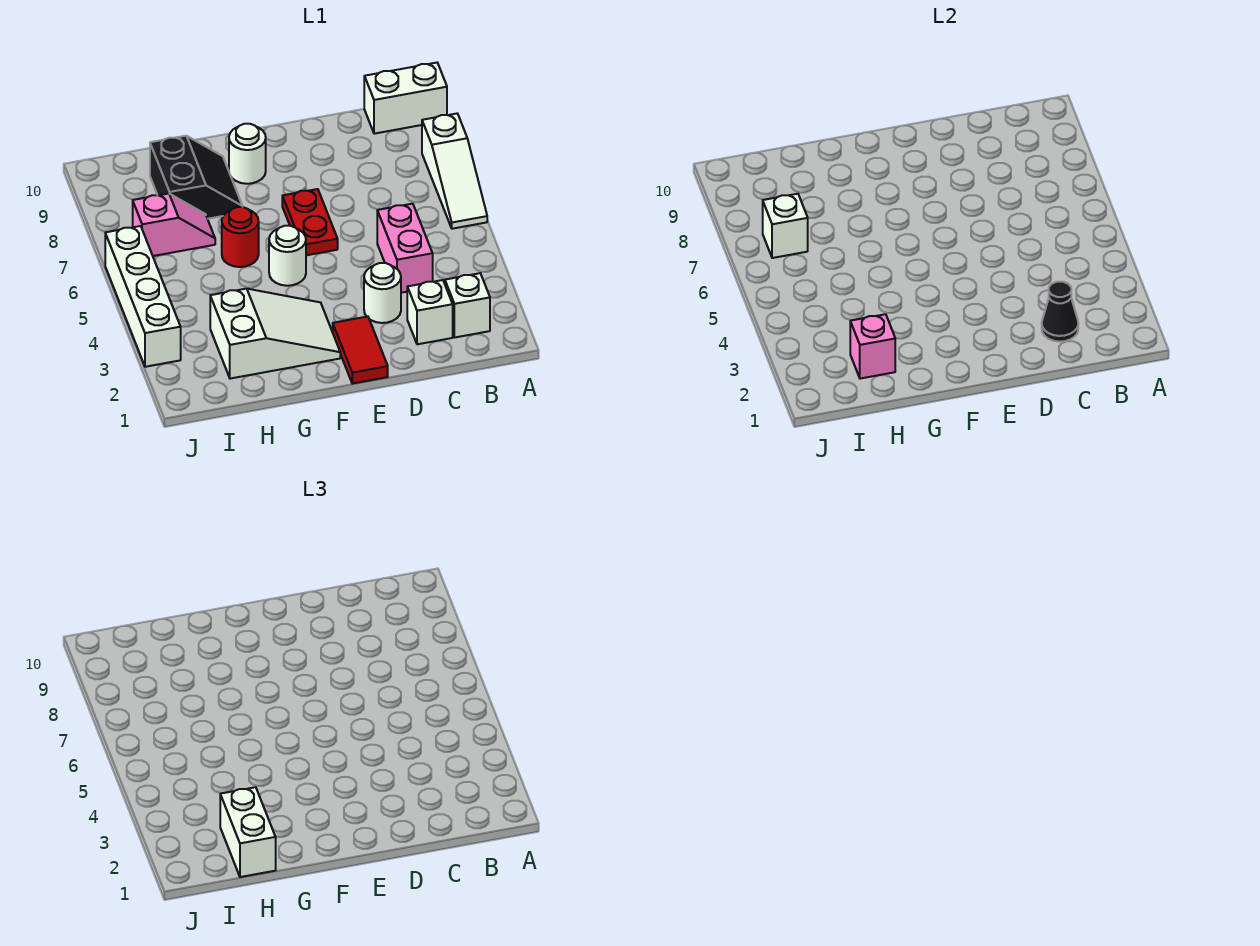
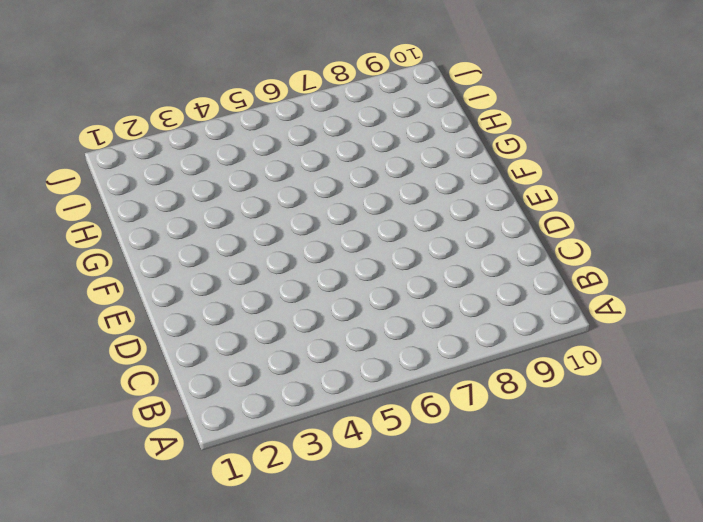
none -> white 1x3 slope [422,114,487,229]
none -> white 1x2 brick [364,63,447,134]
none -> white 1x1 brick [445,273,490,337]

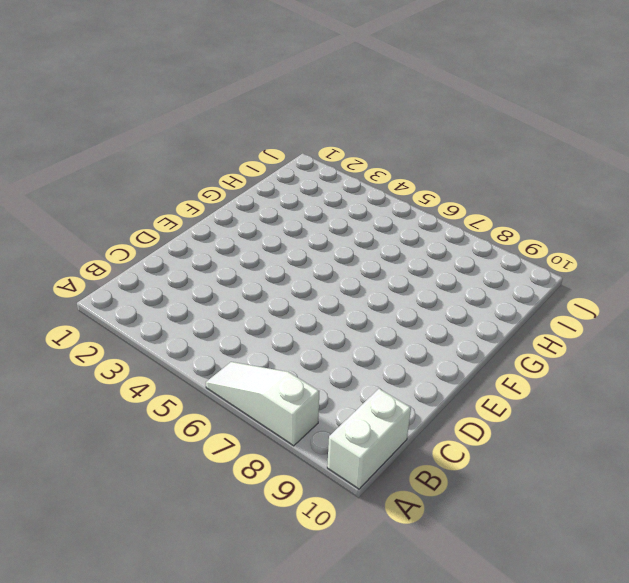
none -> white 1x1 brick [445,273,490,337]
none -> white 1x1 brick [407,280,453,344]
none -> pink 1x2 brick [377,204,433,293]

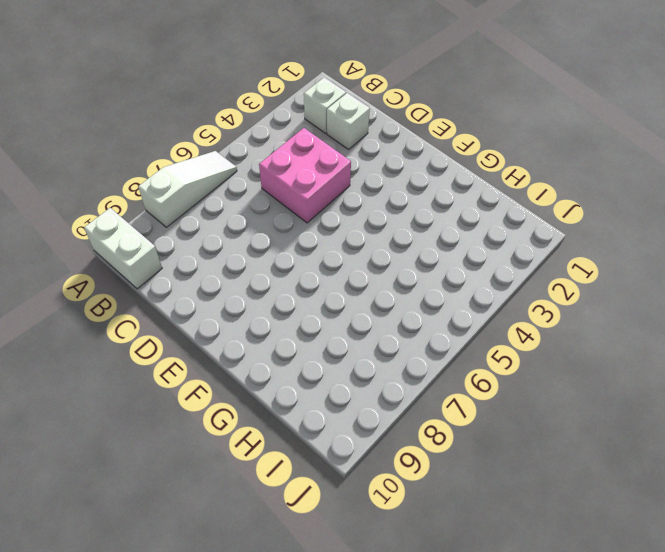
pink 2x2 brick [259,128,351,223] -> pink 1x2 brick [377,204,433,293]
none -> white 1x1 round brick [364,263,401,323]
none -> red 1x2 tile [333,316,388,384]
none -> red 1x2 plate [282,189,338,255]

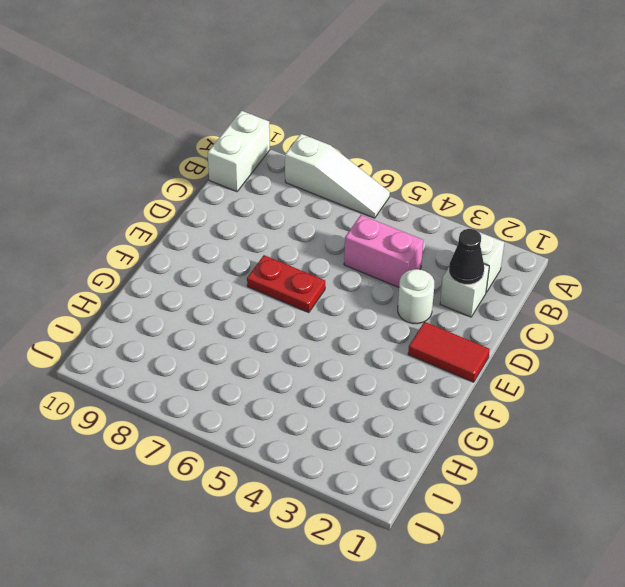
none -> white 2x3 slope [210,289,340,379]
none -> white 1x1 round brick [269,226,306,286]
none -> white 1x1 round brick [229,124,266,184]

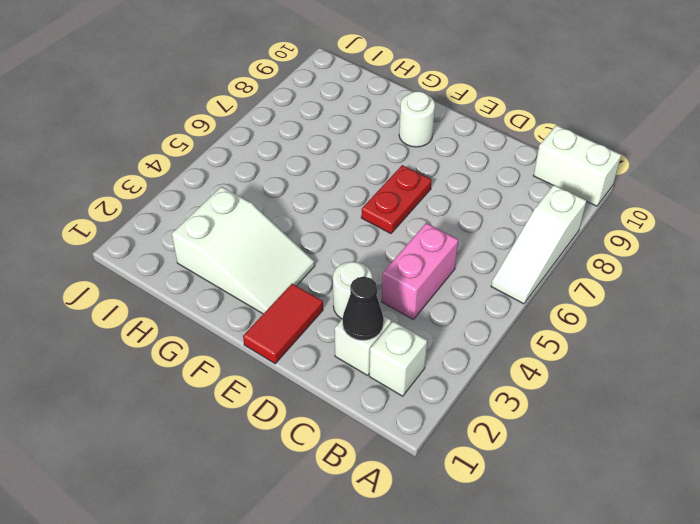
none -> white 1x1 round brick [269,226,306,286]
none -> red 1x1 round brick [222,207,259,267]
none -> black 2x2 slope [150,136,243,219]

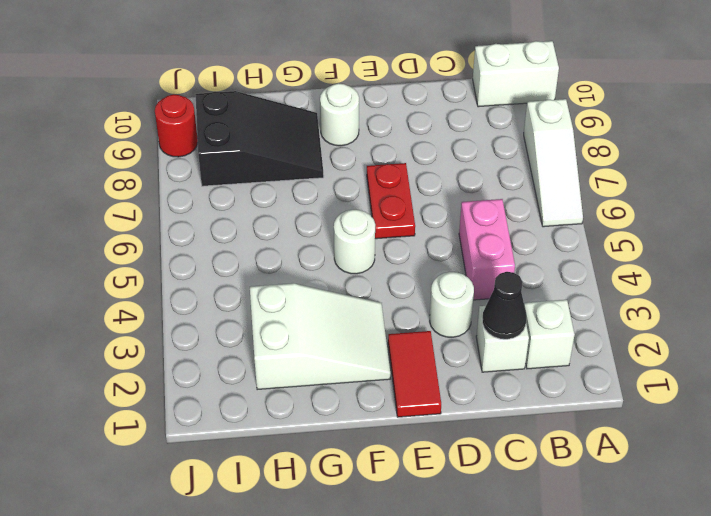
black 2x3 slope [195,91,324,186] -> black 2x2 slope [150,136,243,219]
red 1x1 round brick [155,94,198,157] -> red 1x1 round brick moved to [222,207,259,267]
none -> pink 1x2 slope [133,194,215,256]
none -> white 1x4 brick [105,226,181,367]
none -> pink 1x1 brick [850,314,895,379]

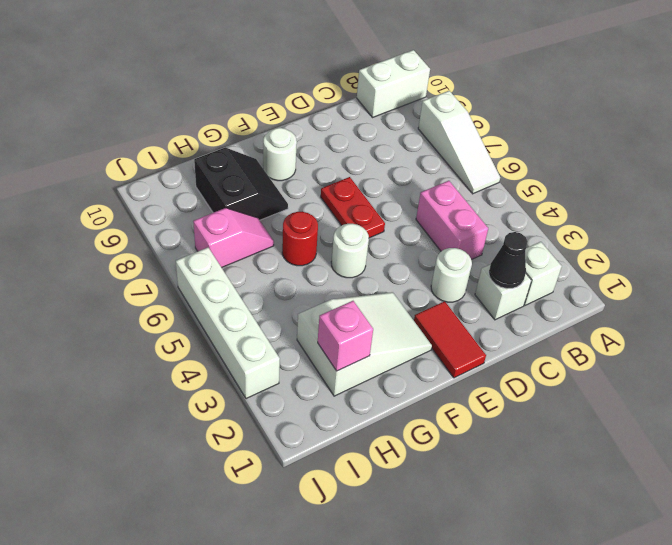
none -> white 1x1 brick [763,194,808,258]
none -> white 1x2 brick [220,787,276,877]

